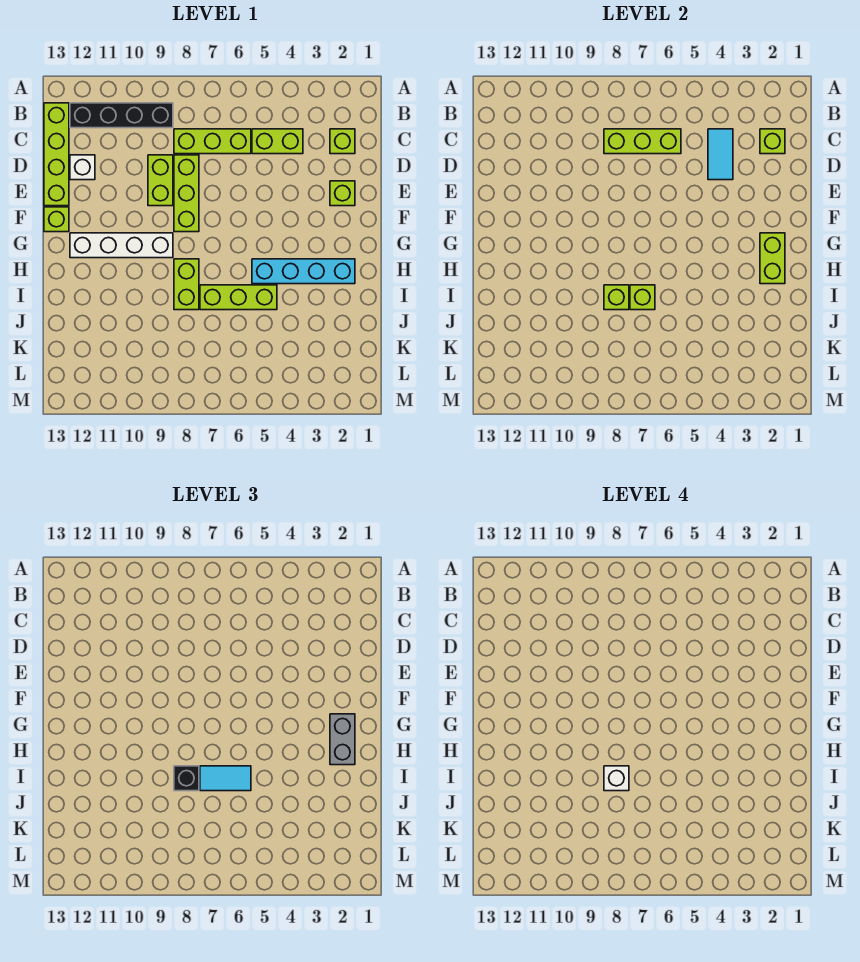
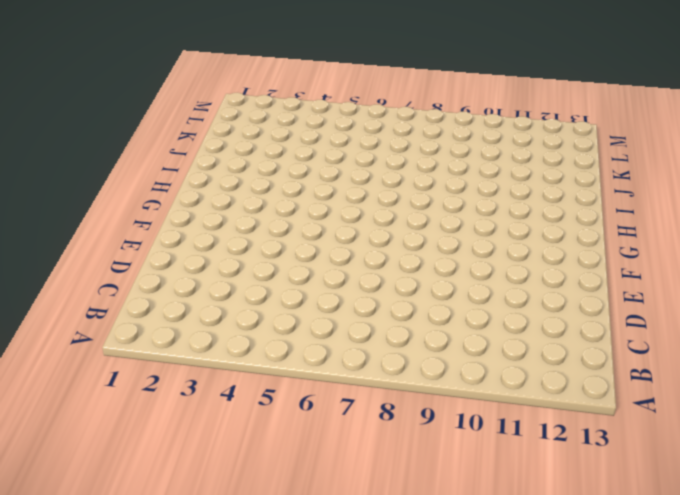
none -> black 1x4 brick [70,103,173,128]
none -> lime 1x4 brick [44,103,69,206]
none -> lime 1x1 brick [330,129,355,154]

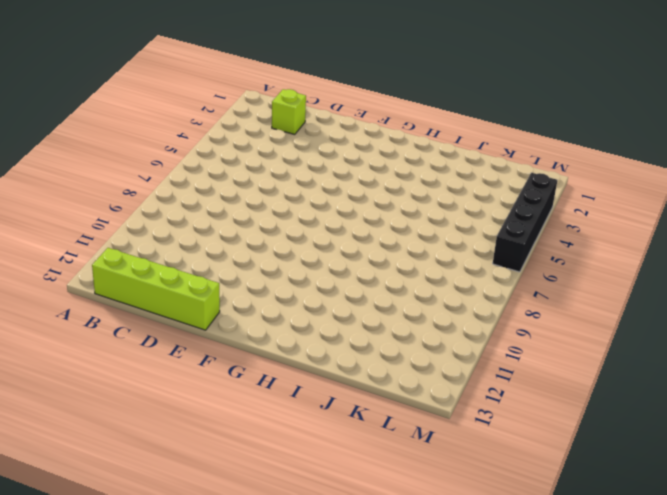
black 1x4 brick [493,173,557,272] -> black 1x4 brick moved to [70,103,173,128]
none -> lime 1x2 brick [252,129,303,154]
none -> lime 1x3 brick [174,129,251,154]
none -> lime 1x3 brick [174,155,199,232]

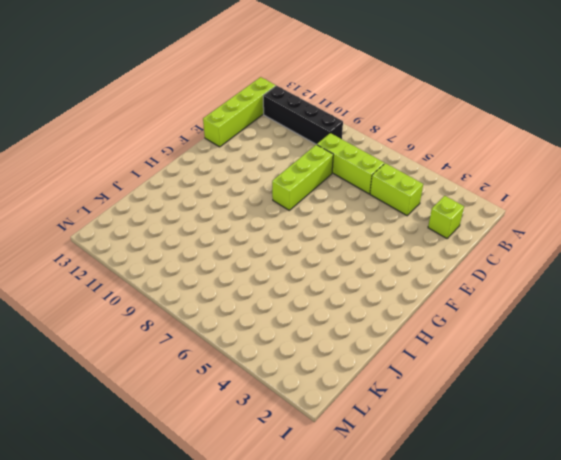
none -> lime 1x2 brick [148,155,173,206]
none -> white 1x1 brick [70,155,95,180]
none -> lime 1x1 brick [330,181,355,206]

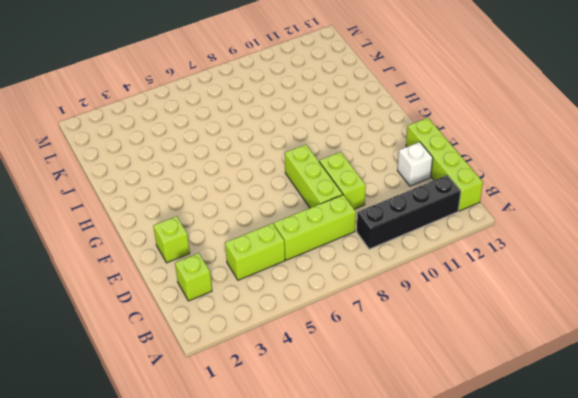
none -> lime 1x1 brick [44,207,69,232]
none -> white 1x4 brick [70,233,173,258]
none -> cyan 1x4 brick [252,259,355,284]

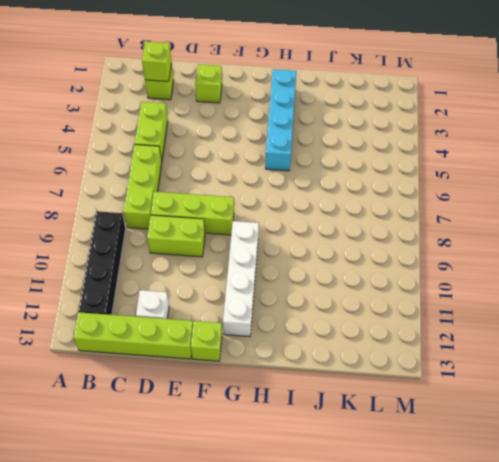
none -> lime 1x2 brick [174,259,199,310]
none -> lime 1x3 brick [200,285,277,310]
none -> cyan 1x2 tile [708,129,733,180]

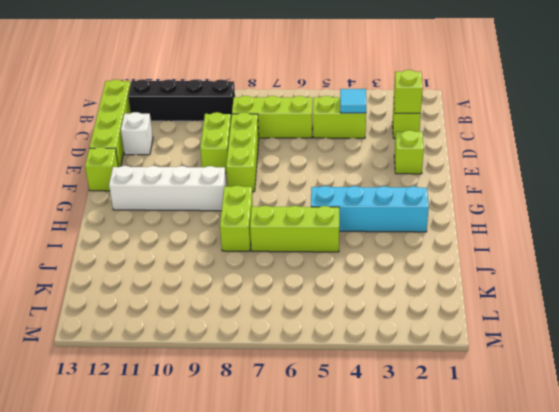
cyan 1x1 tile [340,89,366,113] -> cyan 1x2 tile [708,129,733,180]
none -> lime 1x3 brick [604,129,681,154]
none -> lime 1x2 brick [760,233,785,284]
none -> lime 1x1 brick [630,285,655,310]

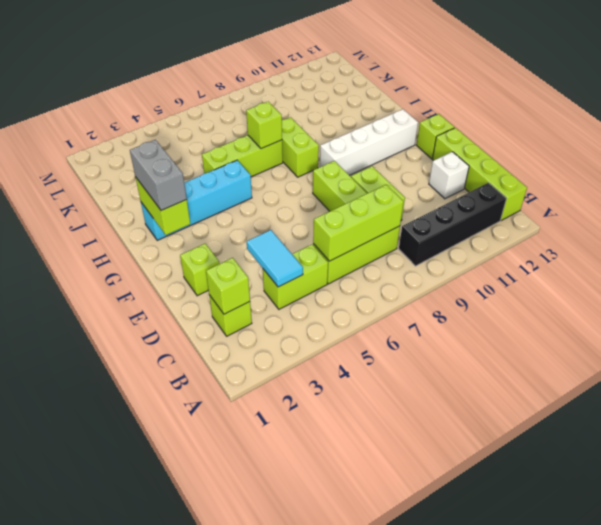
none -> lime 1x1 brick [604,285,629,310]
none -> cyan 1x2 tile [200,766,251,791]
none -> black 1x1 brick [174,766,199,791]

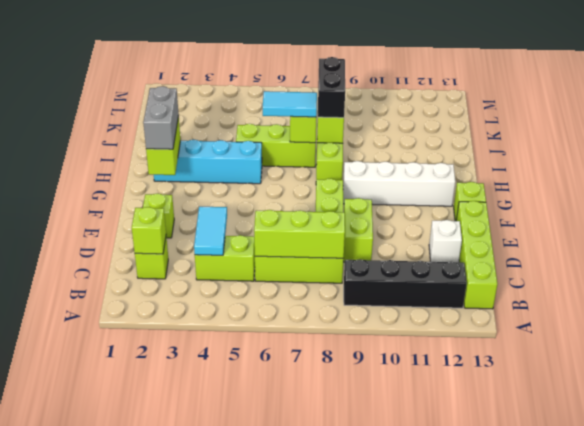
black 1x2 brick [318,57,345,118] -> black 1x1 brick [174,766,199,791]
none -> white 1x1 brick [604,766,629,791]

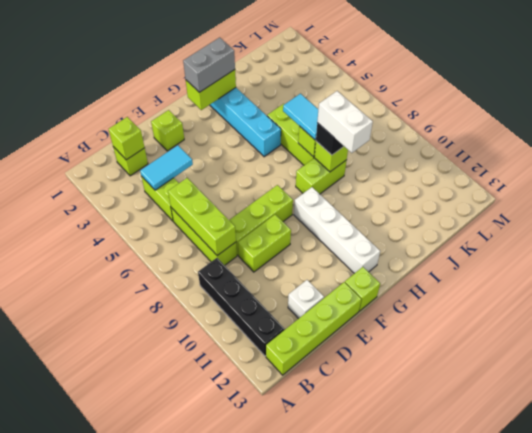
white 1x2 brick [317,91,373,153] -> white 1x1 brick [604,766,629,791]

